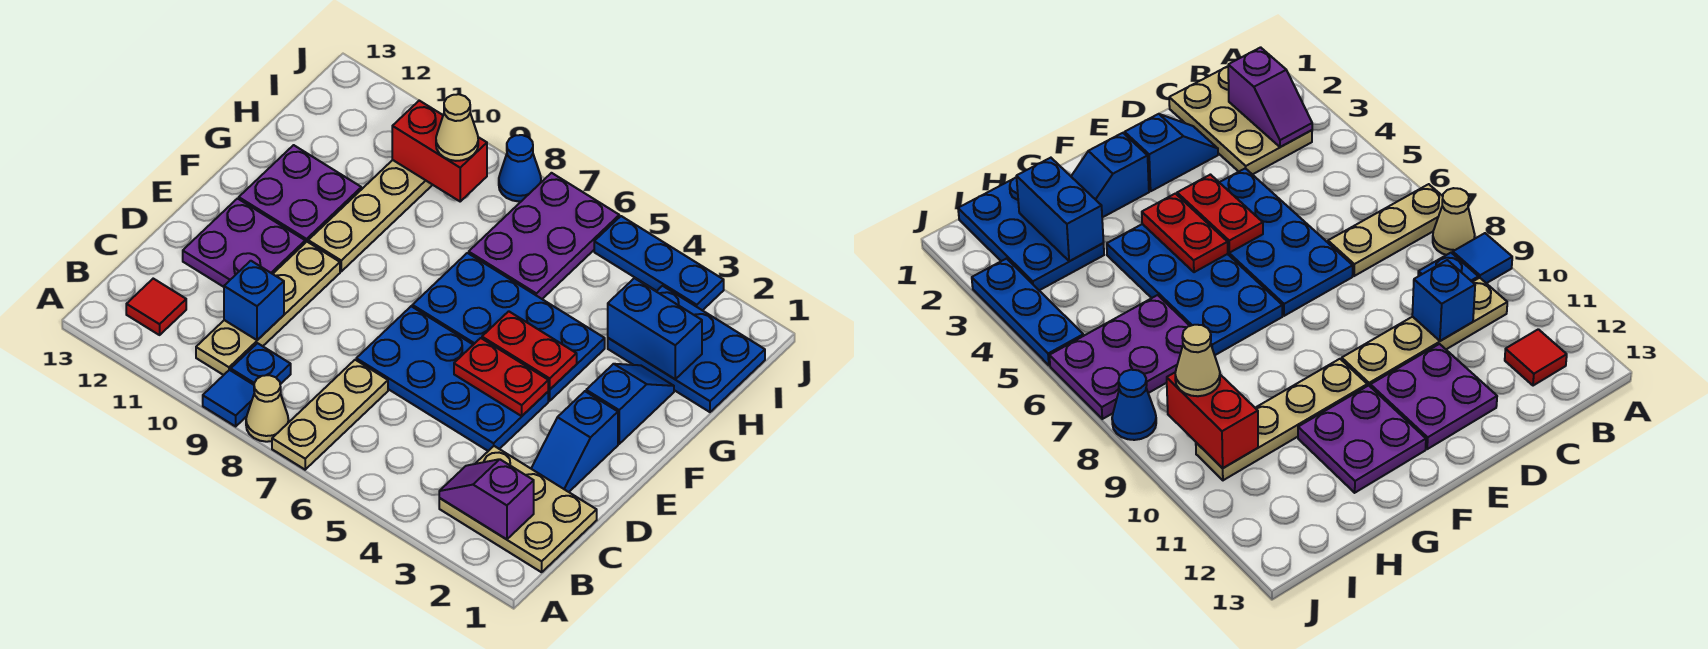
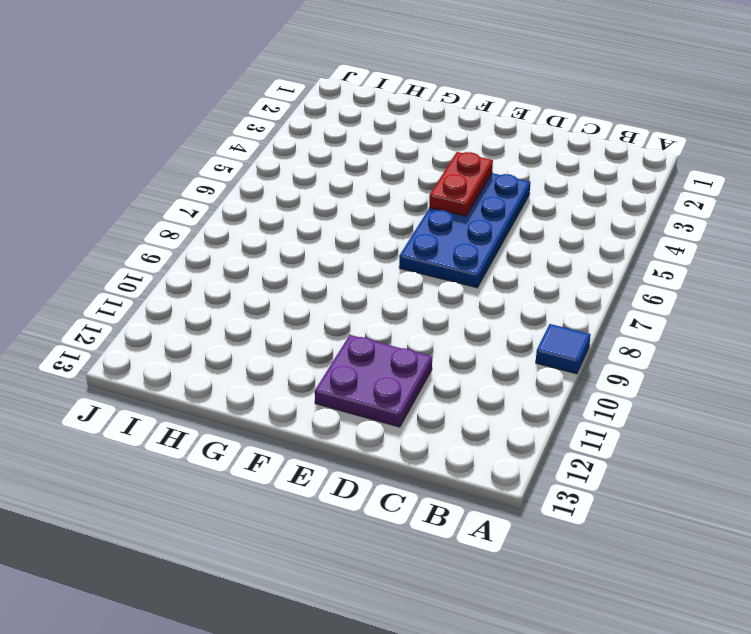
none -> tan 1x3 plate [272,360,388,470]
none -> tan 1x1 cone [246,375,289,442]
none -> tan 2x3 plate [439,446,597,572]

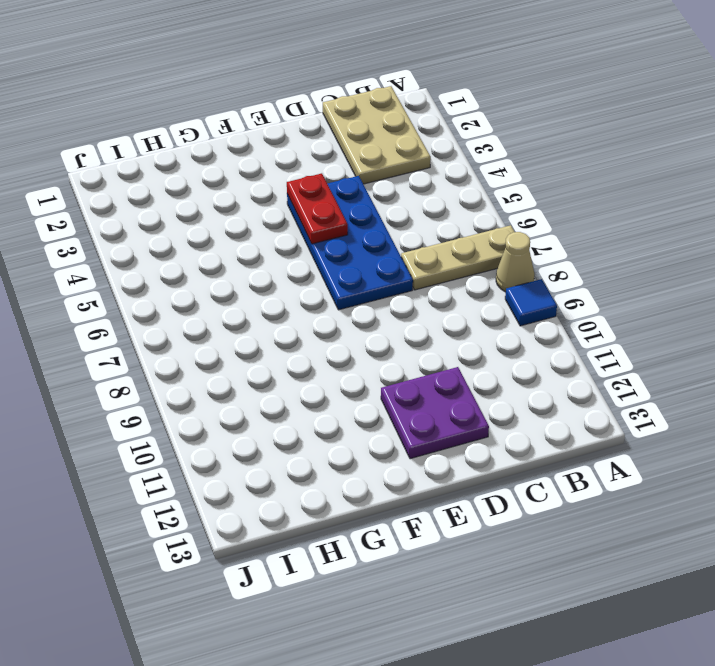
none -> blue 1x1 plate [231,343,291,385]
none -> tan 1x4 plate [196,242,340,375]
none -> red 1x1 tile [126,279,186,335]

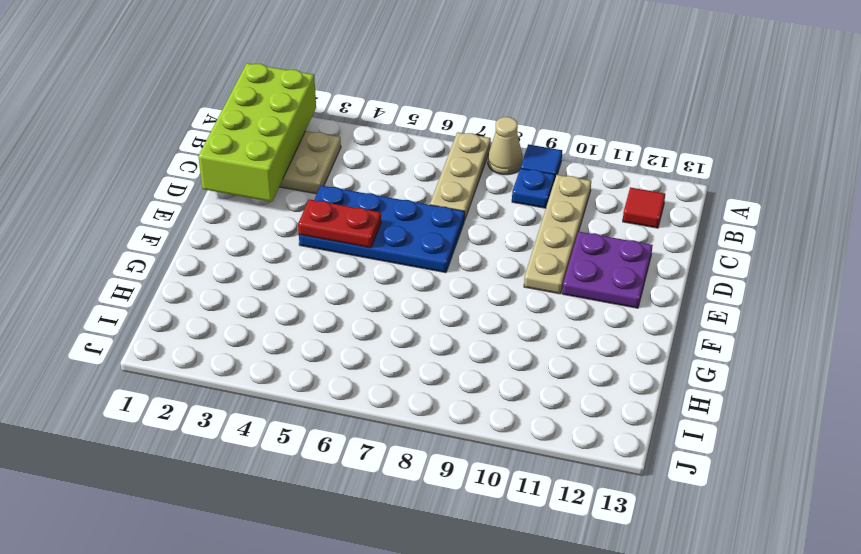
lime 2x4 brick [198,63,316,202] -> purple 1x2 slope [439,459,534,539]
none -> blue 1x2 slope [531,391,618,492]
none -> blue 1x2 slope [586,364,674,444]
none -> blue 2x4 plate [412,253,605,401]

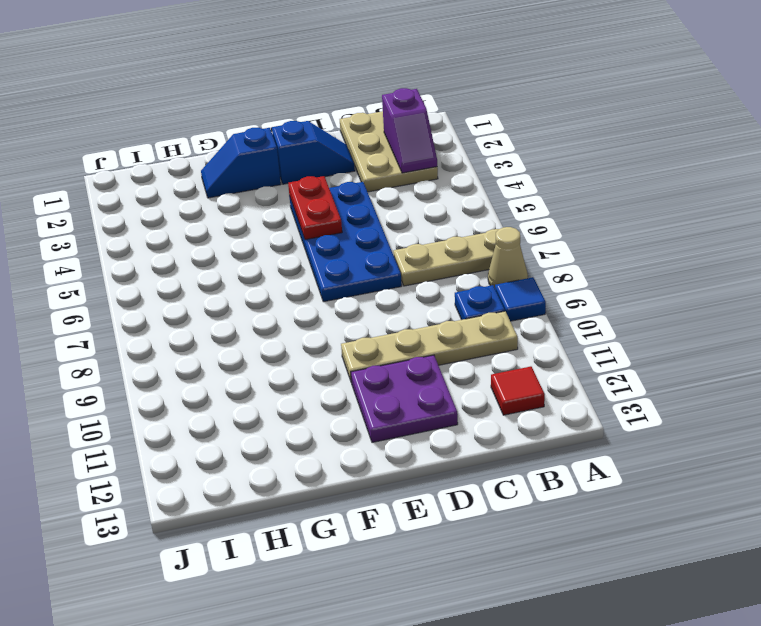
none -> blue 2x4 plate [412,253,605,401]
none -> tan 1x4 plate [308,160,432,271]
none -> purple 2x2 plate [239,145,361,243]

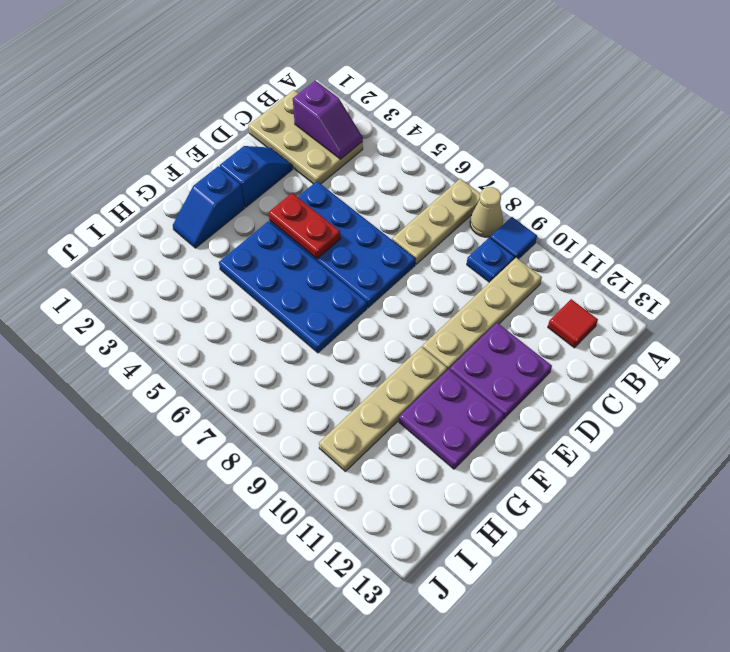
none -> blue 2x3 plate [608,286,765,412]
none -> purple 2x3 plate [469,173,619,299]
none -> blue 1x3 plate [594,216,724,311]

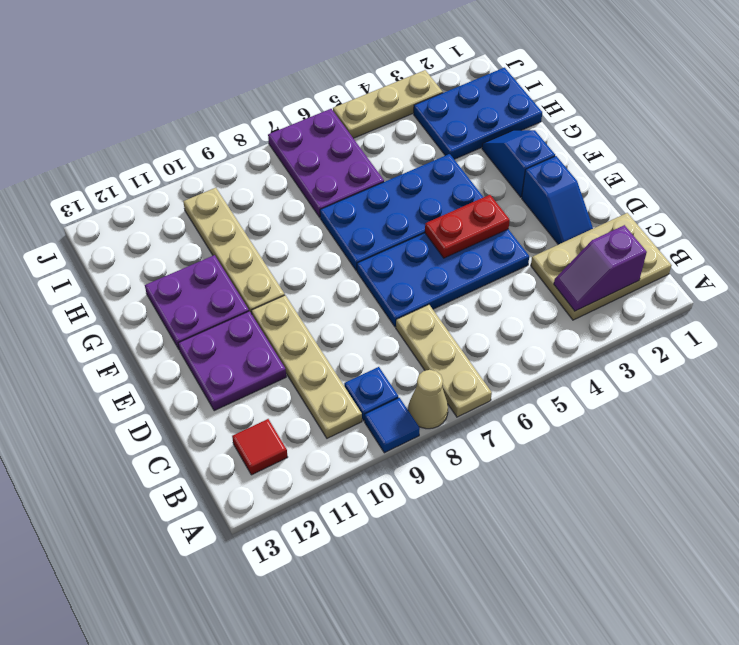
tan 1x3 plate [333,70,443,138] -> blue 1x3 plate [594,216,724,311]
none -> blue 1x1 cone [499,135,541,201]
none -> blue 1x1 brick [224,261,284,340]
none -> red 1x2 plate [482,311,577,390]

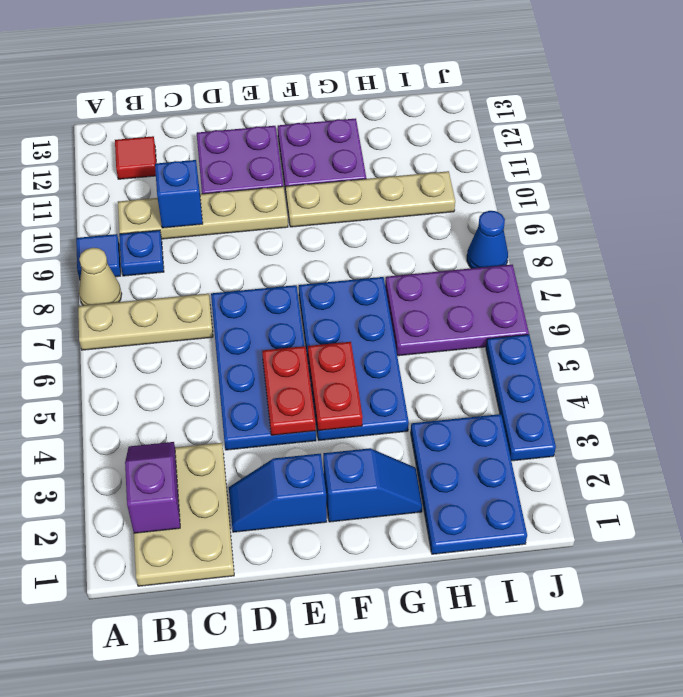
none -> blue 1x2 brick [608,278,702,379]
none -> red 1x2 brick [392,101,487,201]
none -> tan 1x1 cone [436,94,478,161]

